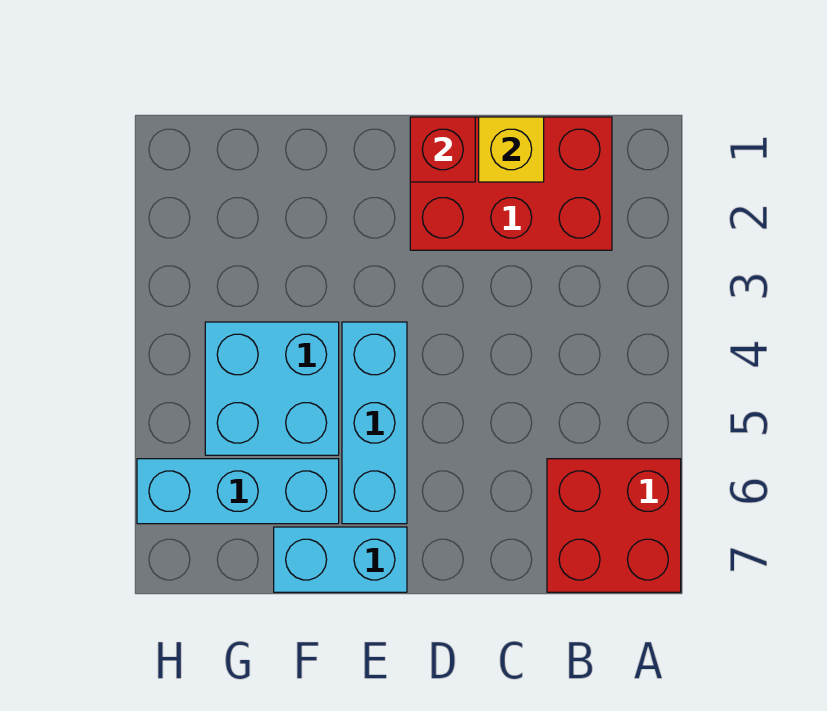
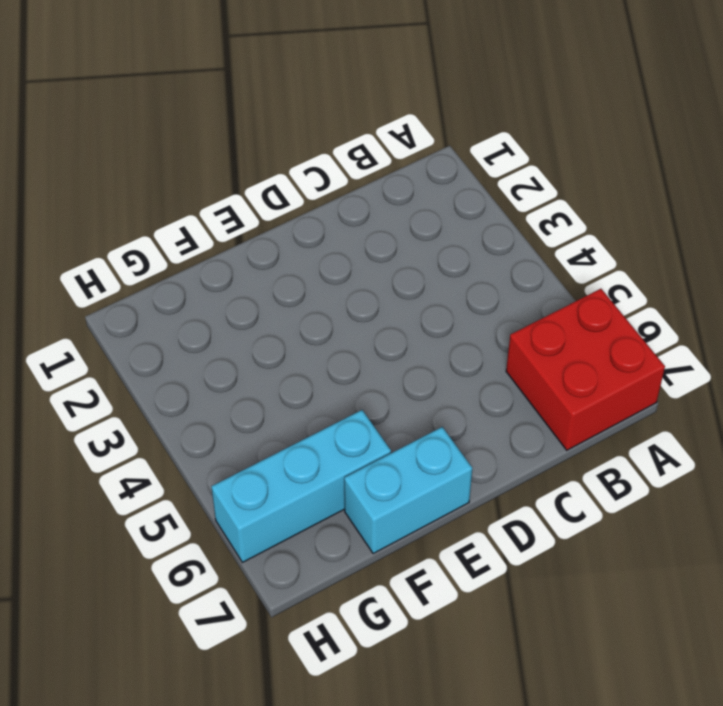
none -> red 2x3 brick [410,117,612,250]
none -> cyan 1x3 brick [342,322,407,524]

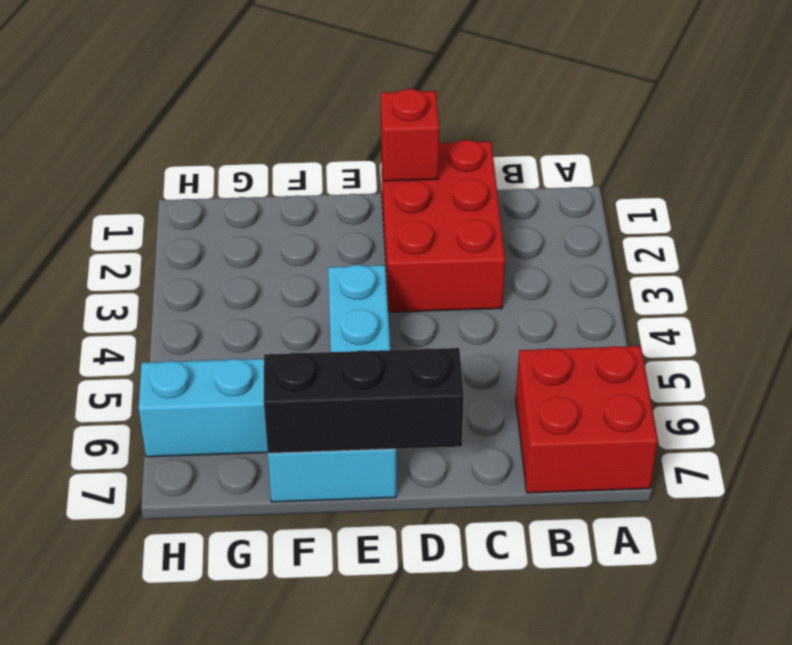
red 2x3 brick [381,140,505,312] -> red 2x3 brick turned to [410,117,612,250]
black 1x3 brick [264,348,464,453] -> none
none -> cyan 2x2 brick [205,322,339,455]
none -> yellow 1x1 brick [479,117,544,182]

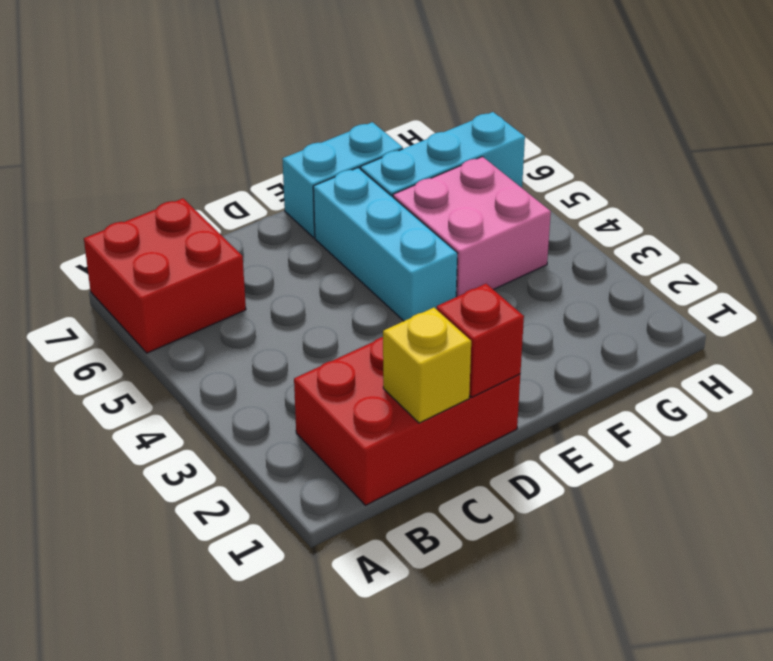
pink 2x2 brick [393,157,551,297] -> cyan 2x2 brick [205,322,339,455]

